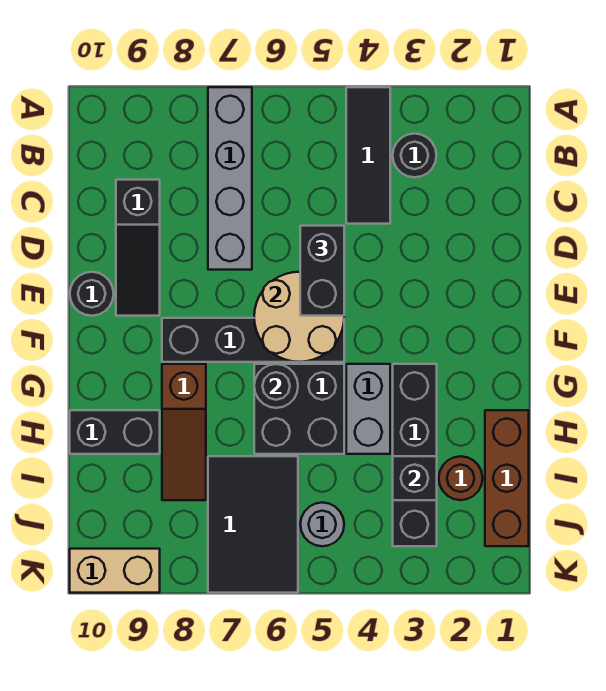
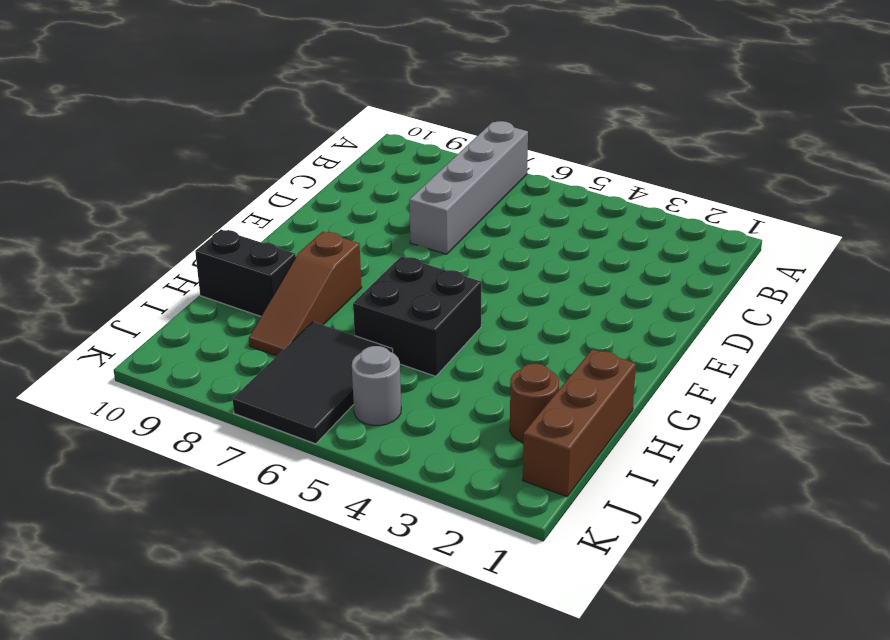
none -> black 1x3 tile [346,87,390,224]
none -> black 1x1 round brick [393,134,436,177]
none -> black 1x3 slope [116,180,160,316]

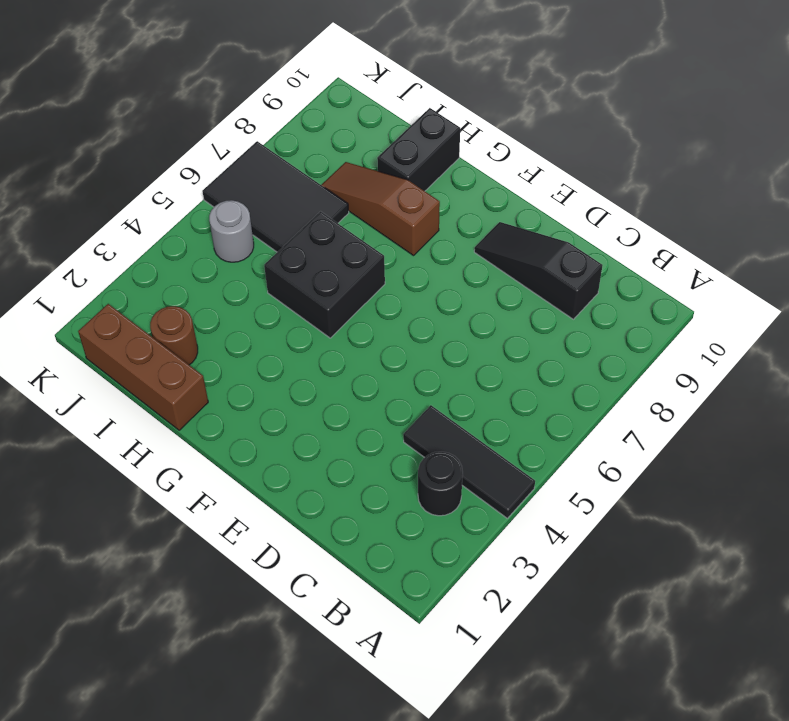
none -> grey 1x4 brick [208,87,252,270]
none -> black 1x1 round brick [70,272,114,316]
none -> black 1x4 brick [162,318,344,362]

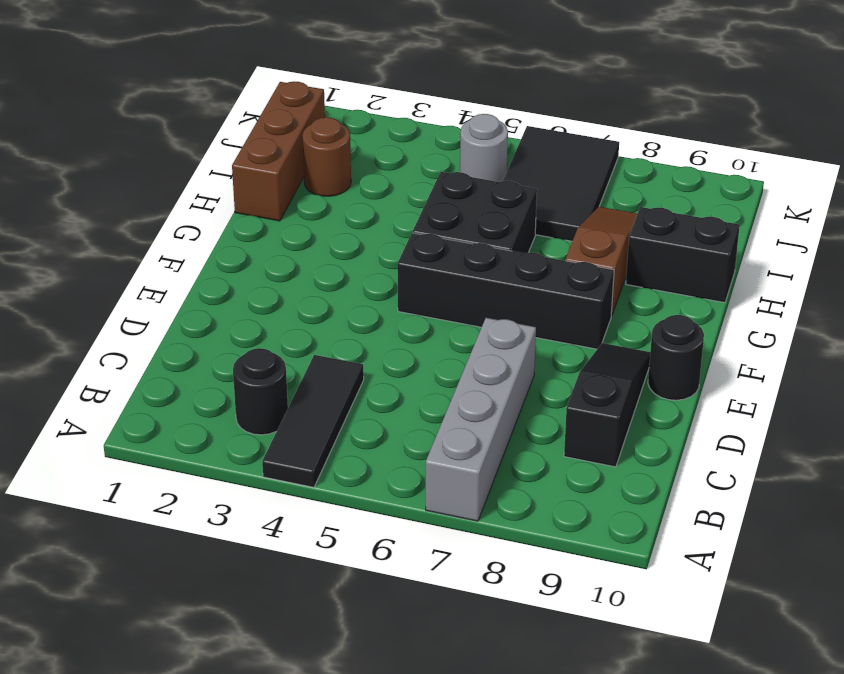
none -> black 1x4 brick [393,364,437,546]
none -> grey 1x2 brick [346,364,390,454]
none -> tan 1x2 brick [70,549,160,593]

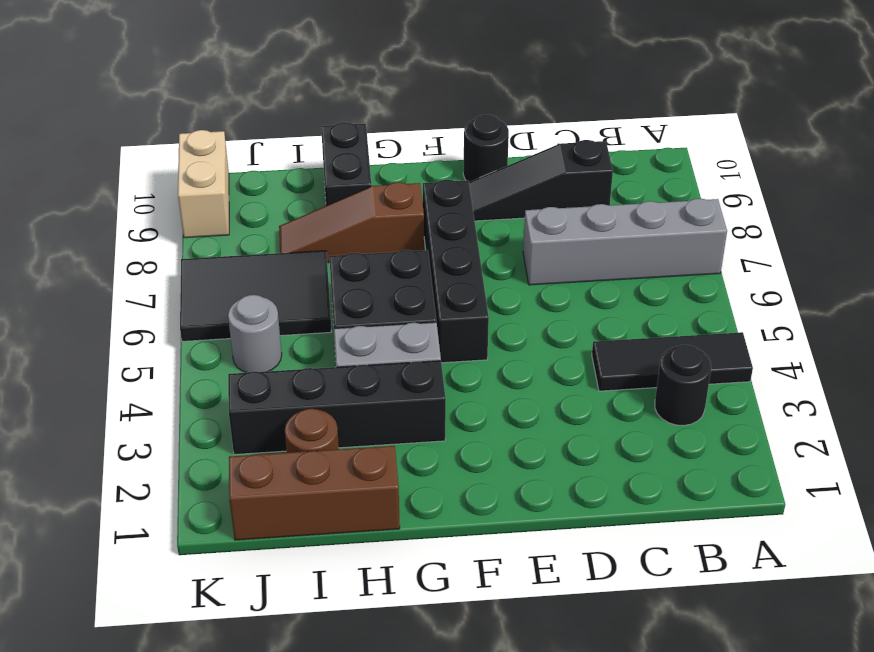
none -> tan 2x2 round brick [254,272,344,362]
none -> black 1x1 round brick [254,364,298,408]
none -> black 1x1 brick [393,456,437,500]

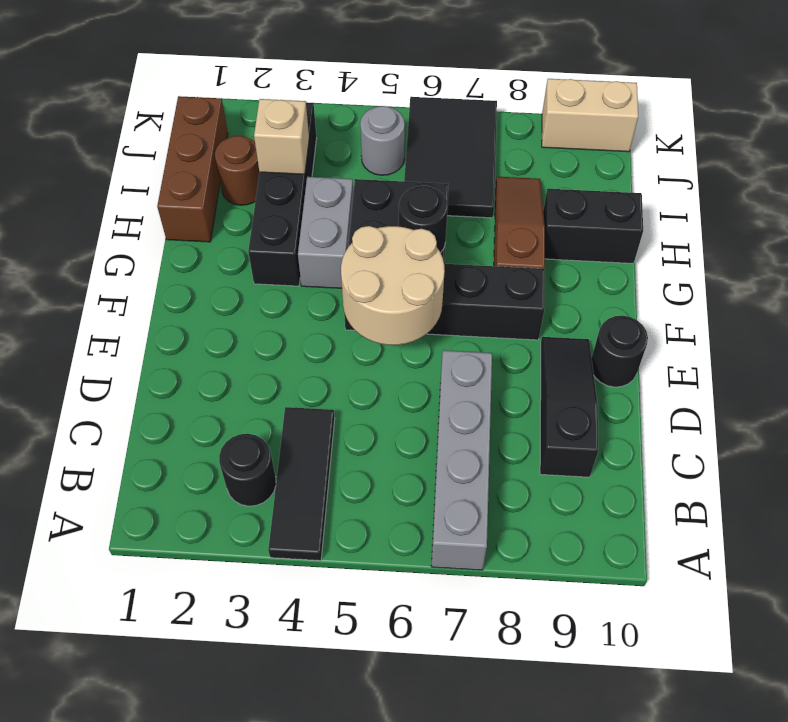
tan 1x1 brick [254,99,309,174] -> black 1x1 brick [393,456,437,500]
none -> black 1x2 brick [300,226,344,316]

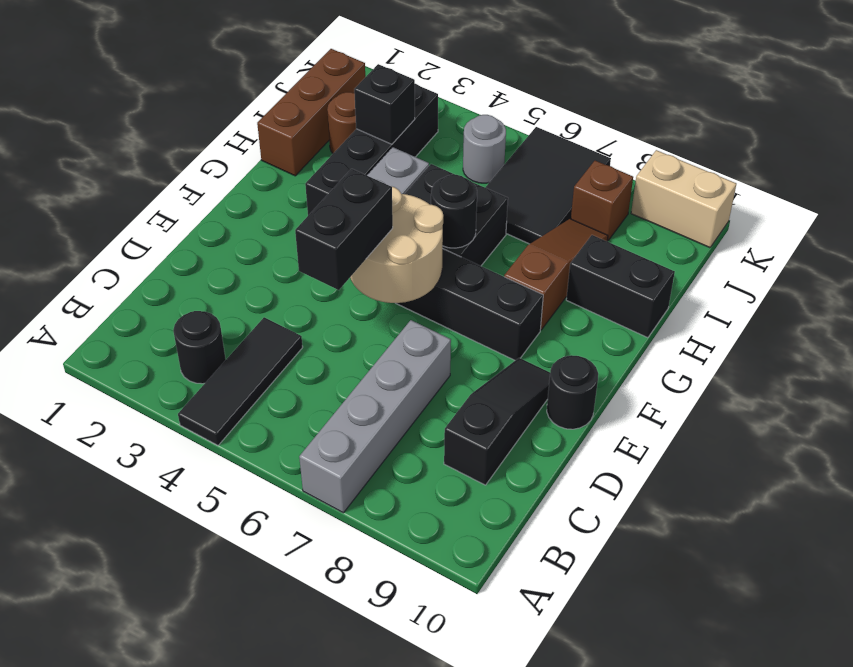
brown 1x1 brick [571,161,633,241] -> none

